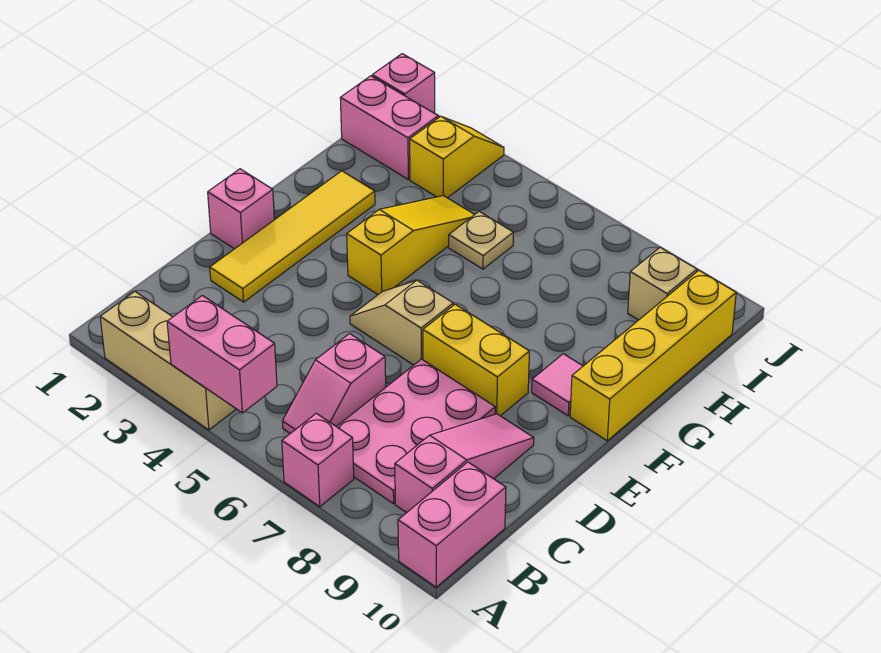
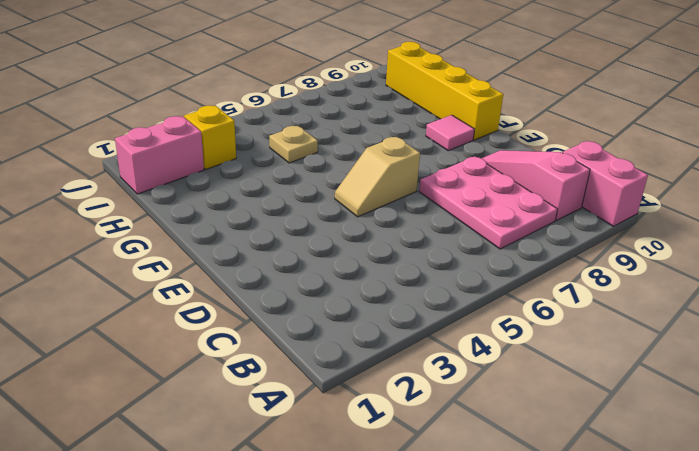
none -> tan 1x3 brick [100,292,236,430]
none -> pink 1x1 brick [282,413,354,507]
none -> pink 1x2 slope [282,334,386,434]

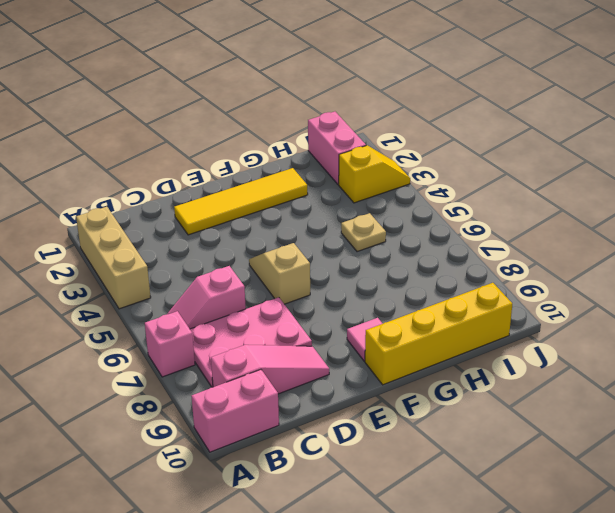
none -> pink 1x1 brick [208,169,274,249]
none -> yellow 1x2 brick [423,304,529,416]
none -> yellow 1x3 slope [347,196,474,294]

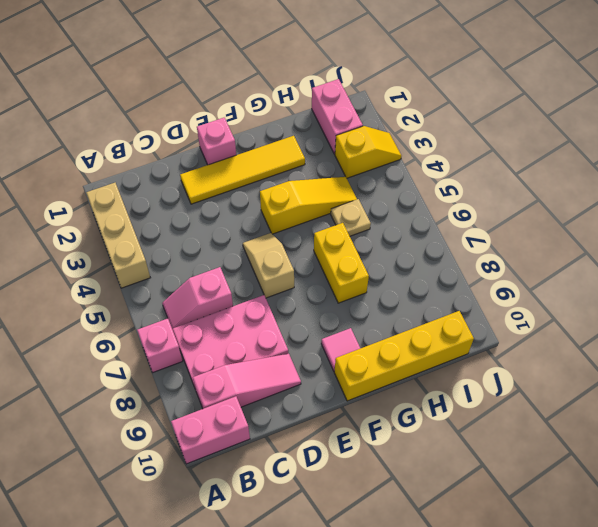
yellow 1x2 brick [314,223,369,303] -> yellow 1x2 brick moved to [423,304,529,416]
none -> tan 1x1 brick [628,247,697,320]
none -> pink 1x1 brick [372,54,435,113]
none -> pink 1x2 brick [167,296,277,413]

